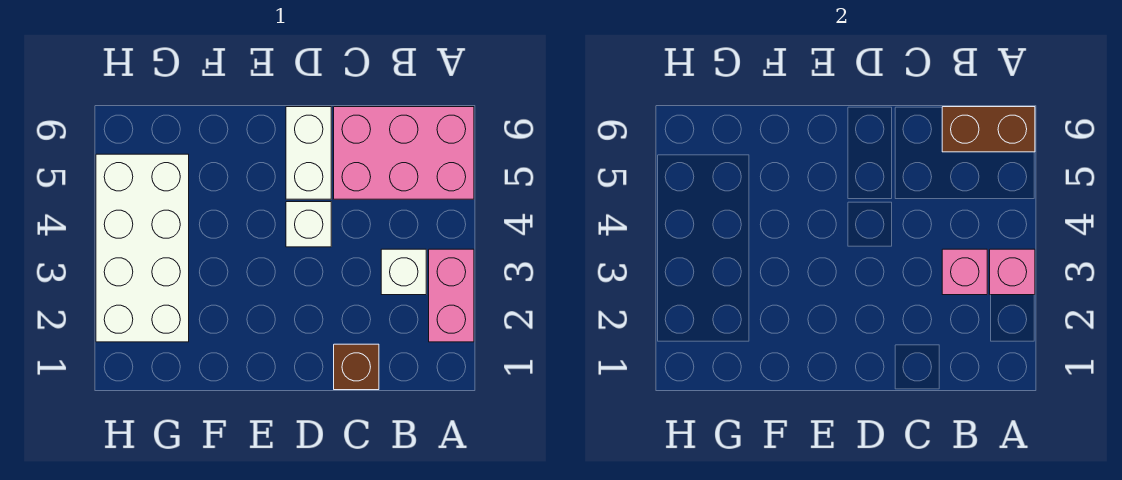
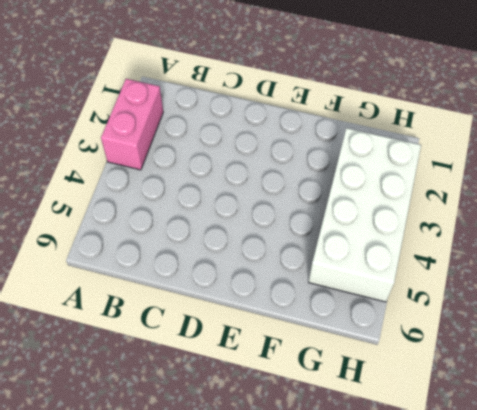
none -> pink 2x3 brick [334,107,474,199]
none -> white 1x1 brick [381,249,426,295]

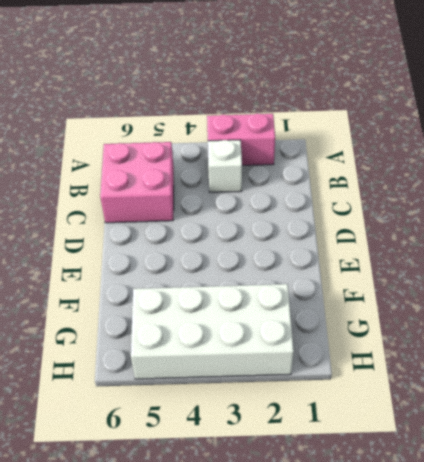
pink 2x2 brick [100,142,174,223] -> pink 2x3 brick [334,107,474,199]
none -> brown 1x1 brick [334,344,379,390]
none -> white 1x1 brick [286,202,331,247]

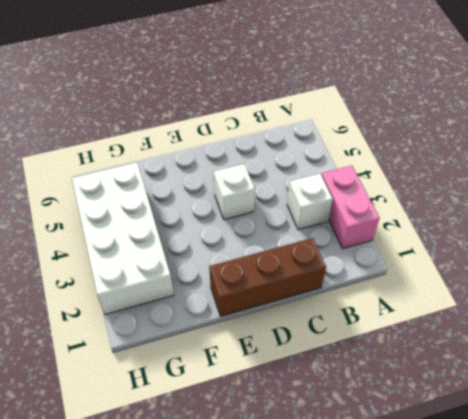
brown 1x3 brick [209,238,326,316] -> brown 1x1 brick [334,344,379,390]
none -> pink 2x3 brick [334,107,474,199]
none -> white 1x2 brick [286,107,331,199]

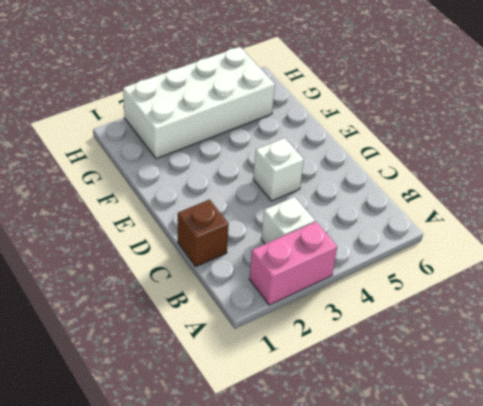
none -> pink 2x3 brick [334,107,474,199]
none -> white 1x2 brick [286,107,331,199]

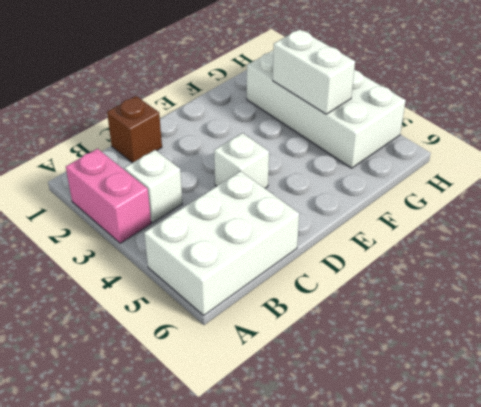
white 2x3 brick [144,171,299,315] -> pink 2x3 brick [334,107,474,199]
white 1x2 brick [273,29,355,114] -> white 1x2 brick moved to [286,107,331,199]
none -> pink 1x1 brick [990,249,1035,295]
none -> brown 1x2 brick [942,107,1035,152]

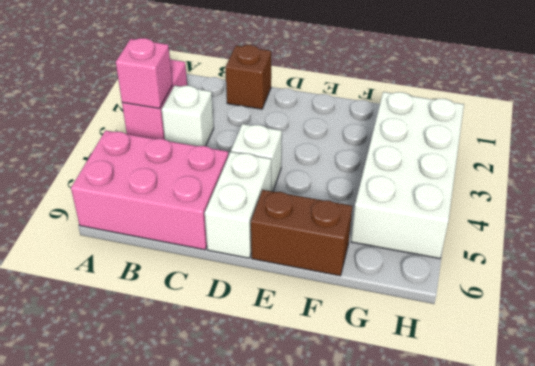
brown 1x2 brick [251,190,352,276] -> brown 1x2 brick moved to [942,107,1035,152]
none -> pink 1x1 brick [942,249,987,295]

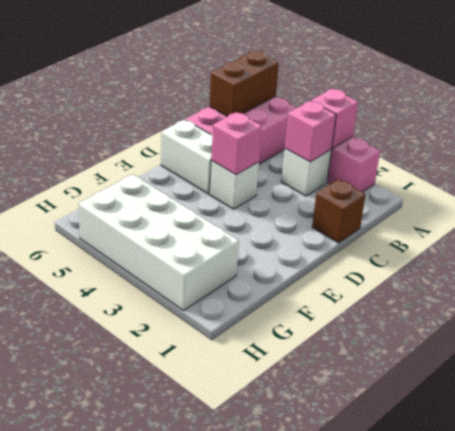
pink 1x1 brick [211,112,262,175] -> none

